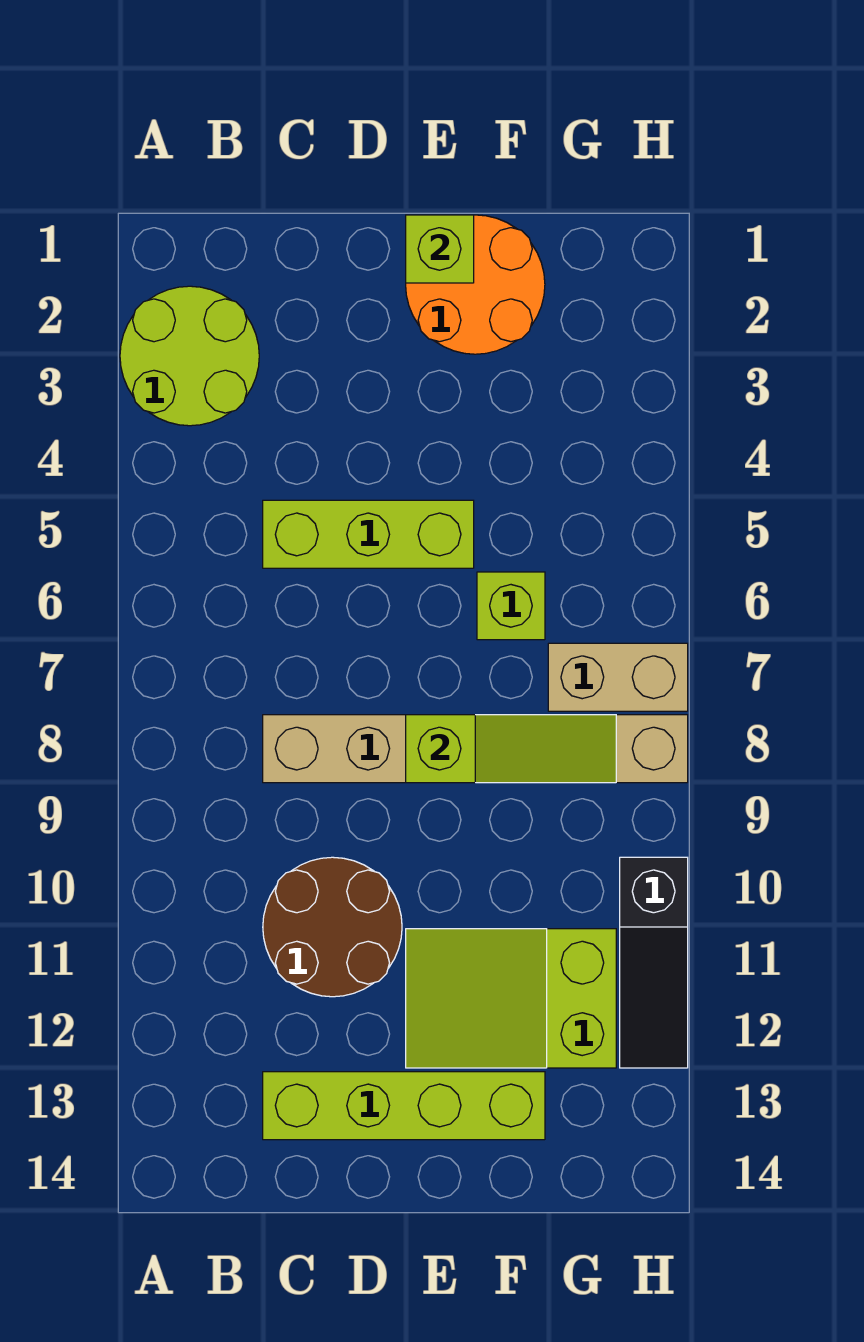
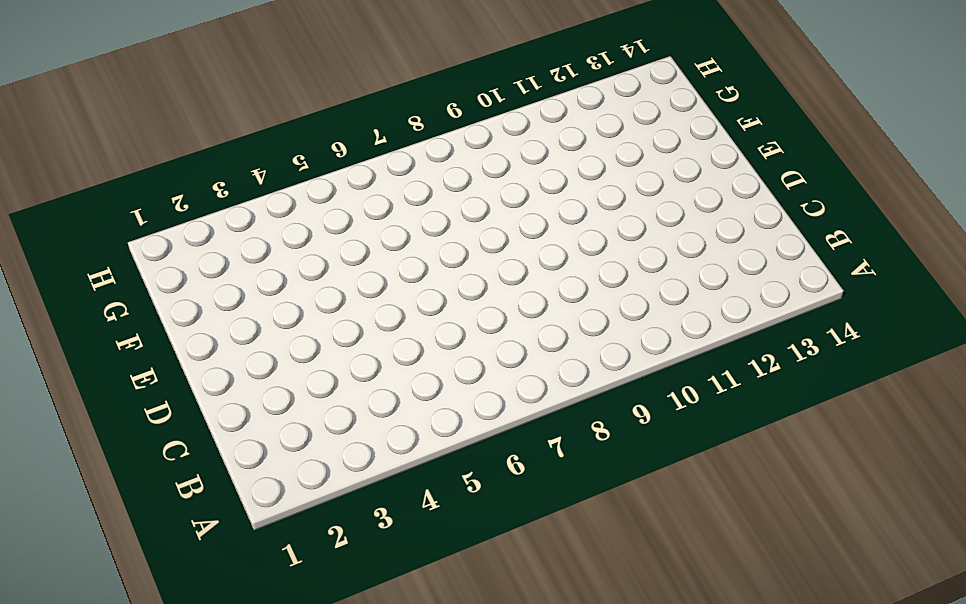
none -> lime 2x2 round brick [120,286,259,426]
none -> lime 1x3 brick [263,500,474,568]
none -> tan 1x6 brick [263,715,688,783]

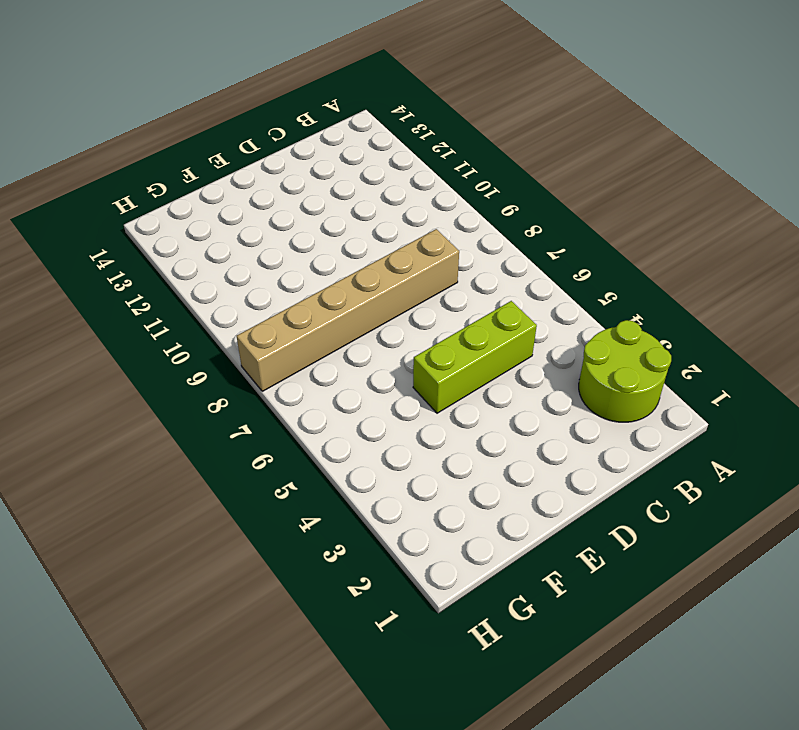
none -> brown 2x2 round brick [263,857,402,997]
none -> lime 1x4 brick [263,1072,545,1140]
none -> orange 2x2 round brick [406,215,545,354]

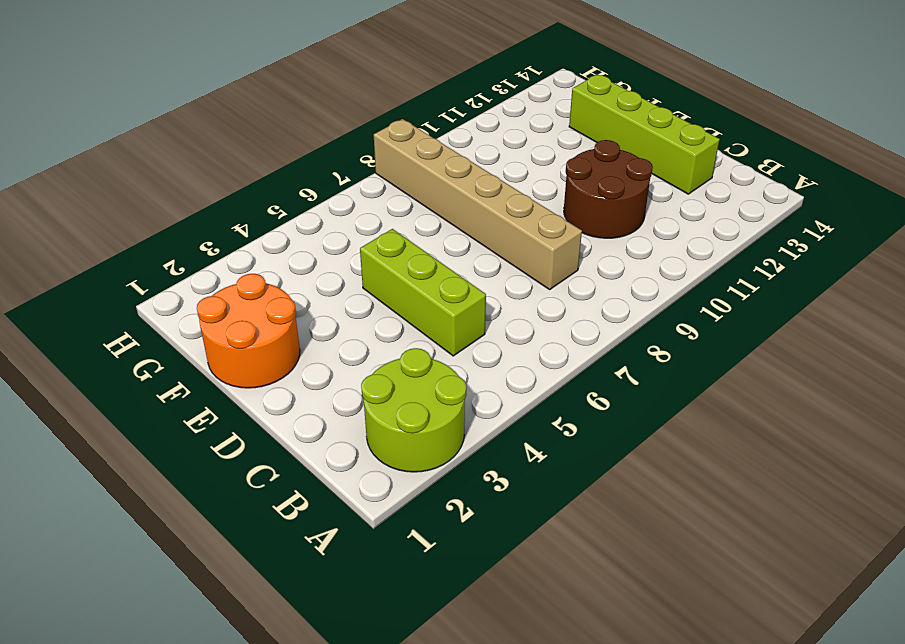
none -> lime 2x3 slope [406,929,616,1068]
none -> lime 1x1 brick [477,572,545,640]
none -> tan 1x2 brick [548,643,688,711]

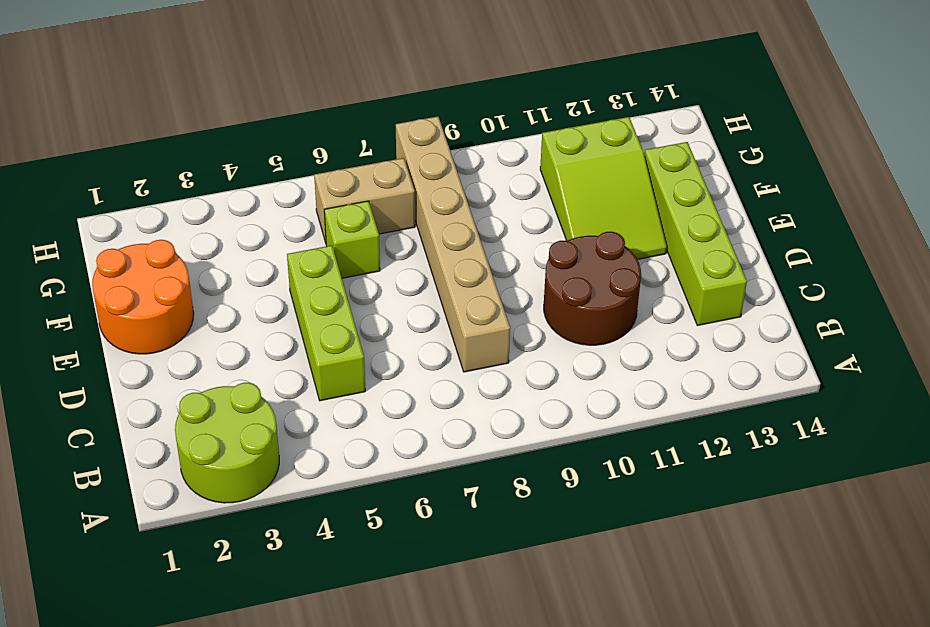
tan 1x2 brick [314,158,415,242] -> tan 1x2 brick turned to [548,643,688,711]
none -> black 1x3 slope [620,857,688,1068]
none -> lime 1x1 brick [406,215,474,283]
none -> lime 1x3 slope [406,715,616,783]

